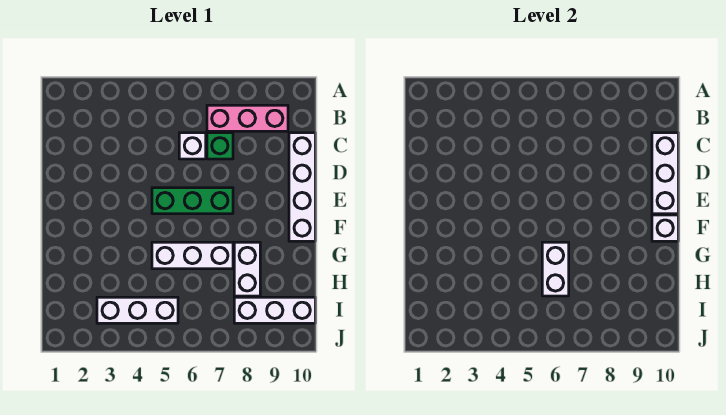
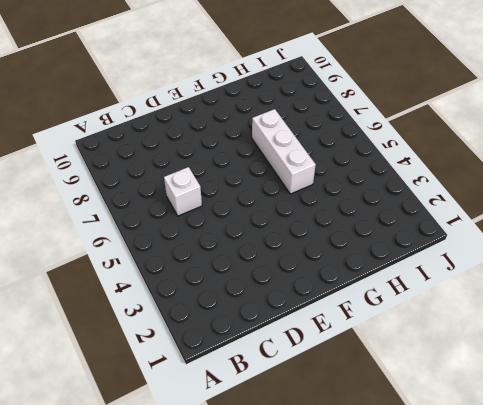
none -> pink 1x3 brick [207,105,288,131]
none -> green 1x1 brick [207,133,233,159]
none -> white 1x4 brick [289,133,315,241]

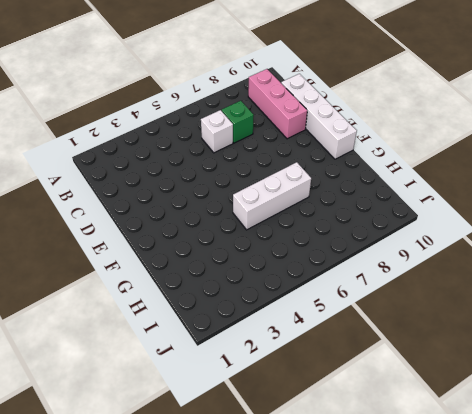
pink 1x3 brick [248,69,307,139] -> pink 1x3 brick turned to [207,105,288,131]
none -> green 1x3 brick [152,188,233,214]
none -> white 1x2 brick [234,242,260,296]
none -> white 1x3 brick [97,297,178,323]

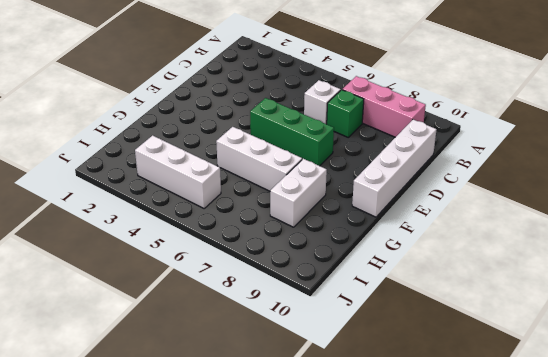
none -> white 1x3 brick [234,297,315,323]
none -> white 1x3 brick [652,133,678,214]
none -> white 1x1 brick [652,215,678,241]

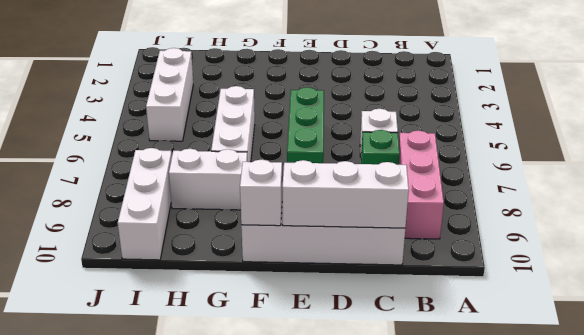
none -> white 1x2 brick [542,242,569,296]

